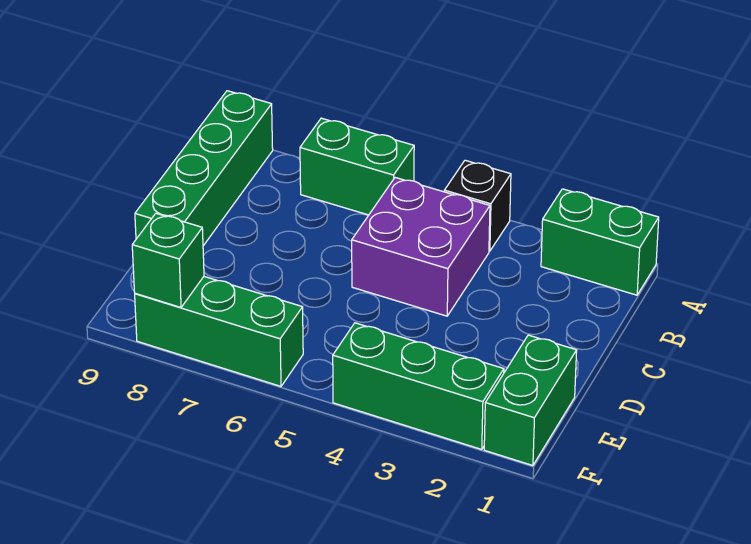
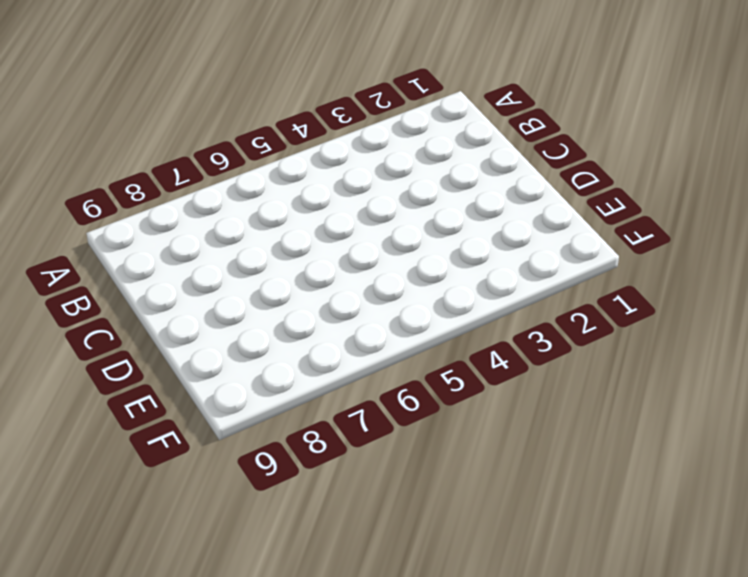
none -> green 1x2 brick [541,189,659,295]
none -> black 1x1 brick [444,160,511,251]

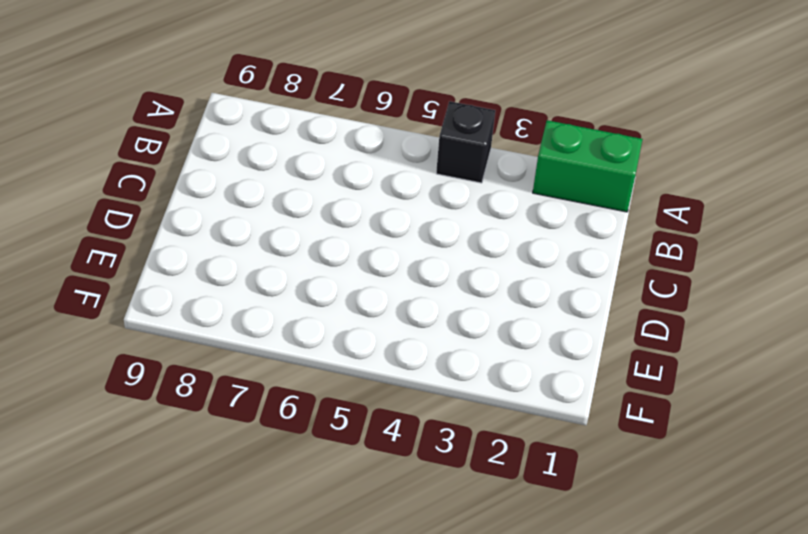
none -> green 1x2 brick [300,118,414,215]
none -> green 1x4 brick [135,91,273,246]

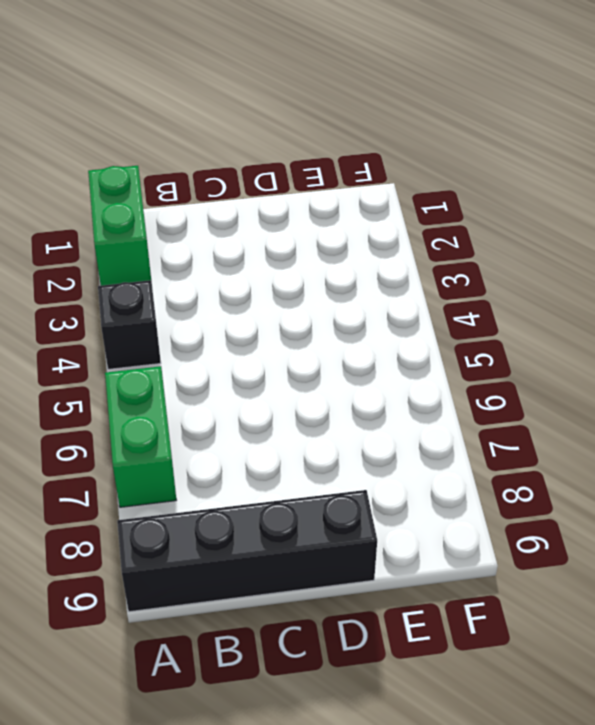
black 1x4 brick [117,490,377,612] -> green 1x4 brick [135,91,273,246]
none -> purple 2x2 brick [352,178,490,316]
none -> green 1x2 brick [484,335,577,466]

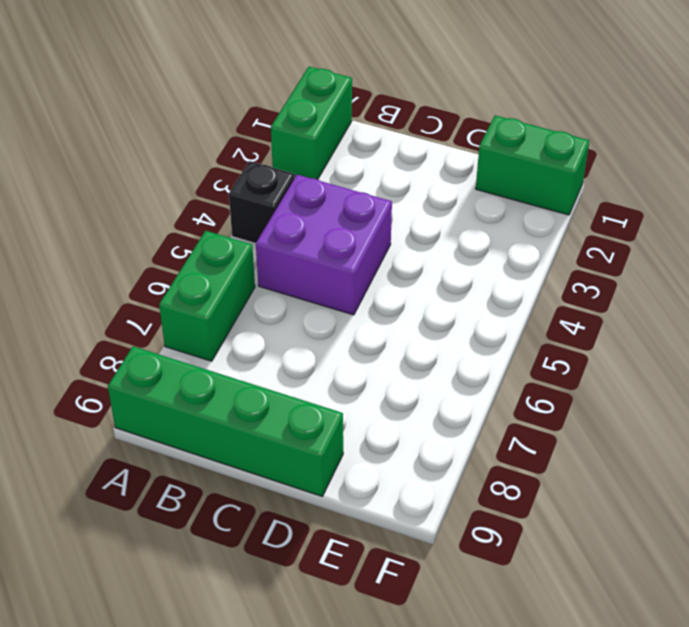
none -> green 1x3 brick [333,323,504,450]
none -> green 1x3 brick [135,277,303,386]

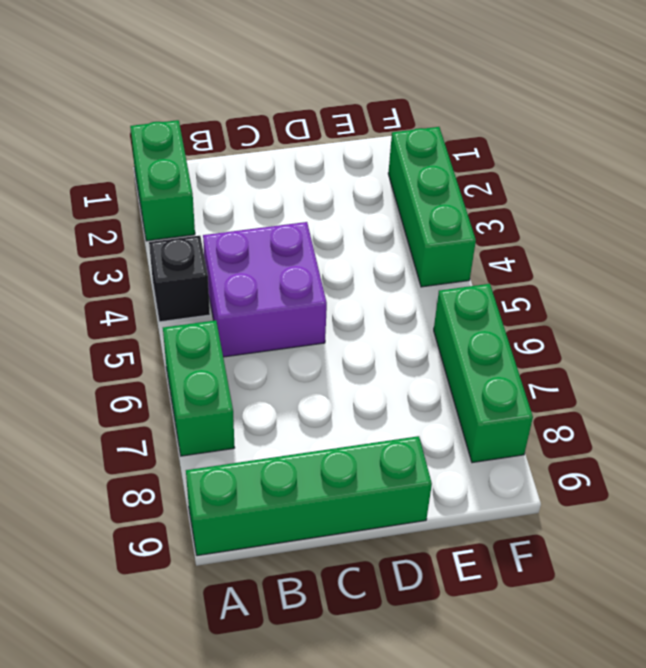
none -> green 1x2 brick [484,335,577,466]
none -> green 1x1 brick [132,213,204,307]

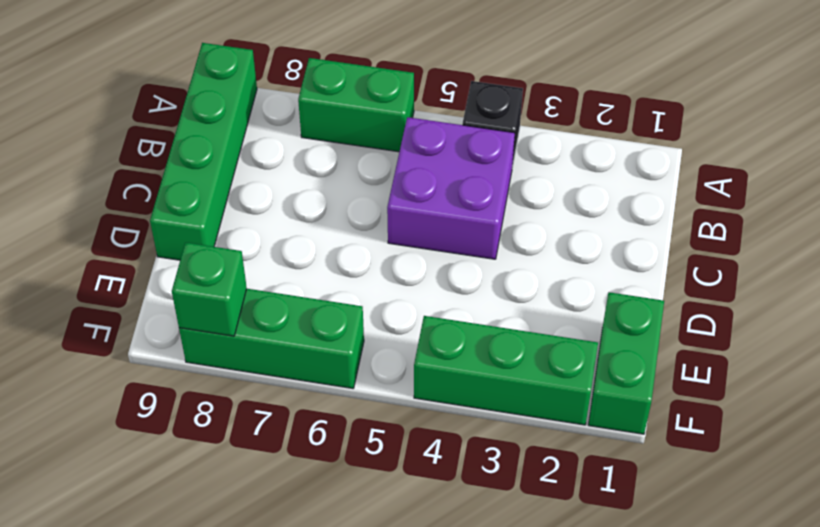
none -> green 1x2 brick [541,189,659,295]

